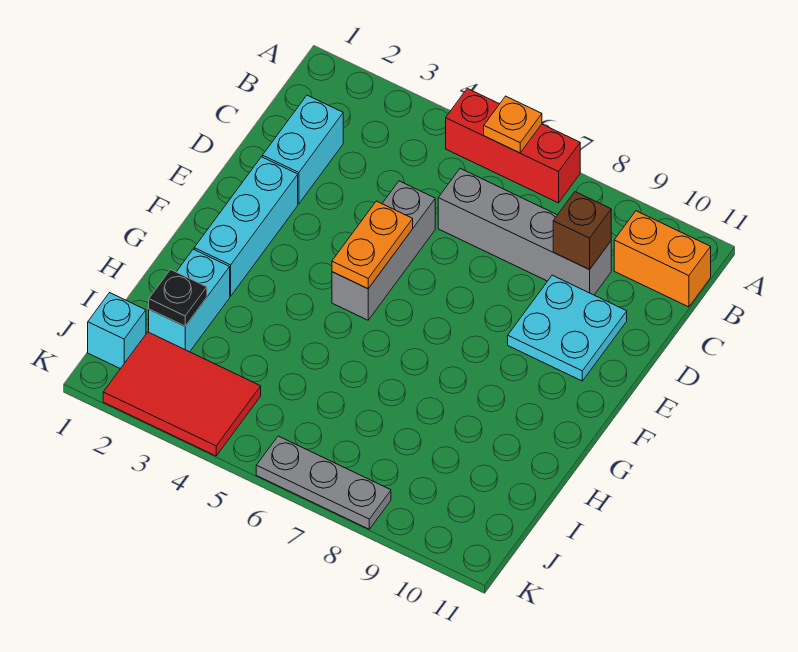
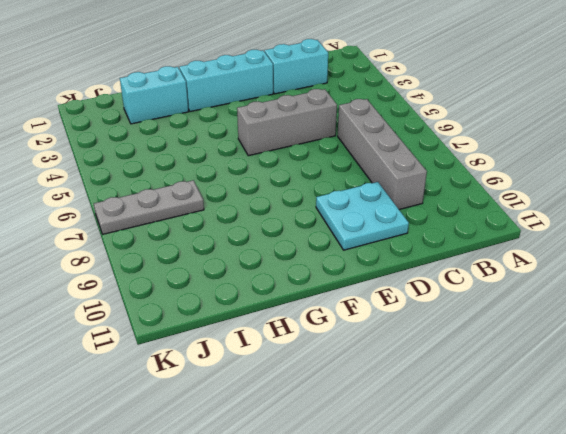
grey 1x3 plate [94,180,204,234] -> grey 1x3 plate turned to [256,436,391,529]
none -> red 1x3 brick [446,88,580,203]
none -> orange 1x2 brick [614,211,711,307]
none -> cyan 1x1 brick [88,293,146,369]

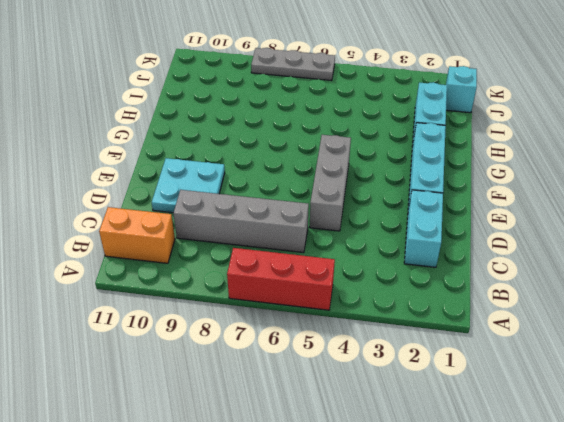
none -> red 2x3 tile [103,332,261,456]
none -> orange 1x1 plate [484,96,542,153]
none -> brown 1x1 brick [553,192,611,270]

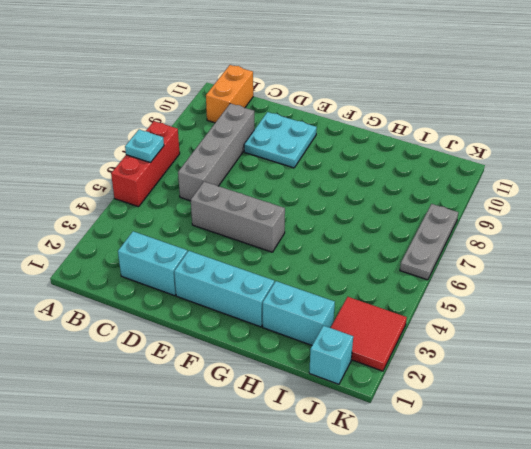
cyan 1x1 plate [125,130,164,163] -> orange 1x1 plate [484,96,542,153]
red 2x2 tile [331,297,407,371] -> red 2x3 tile [103,332,261,456]
none -> brown 1x1 brick [553,192,611,270]
none -> orange 1x2 plate [332,201,413,289]
none -> black 1x1 plate [149,270,207,326]

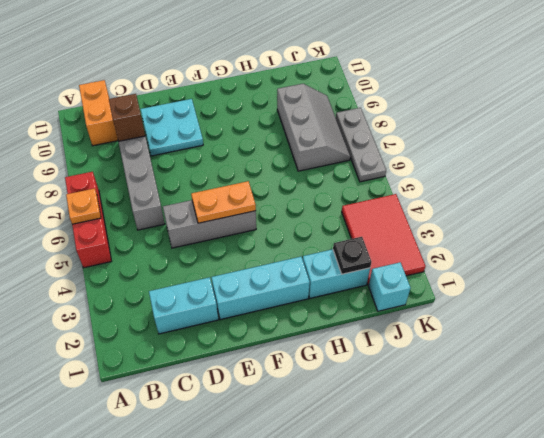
grey 2x3 slope [277,84,350,171] -> none

